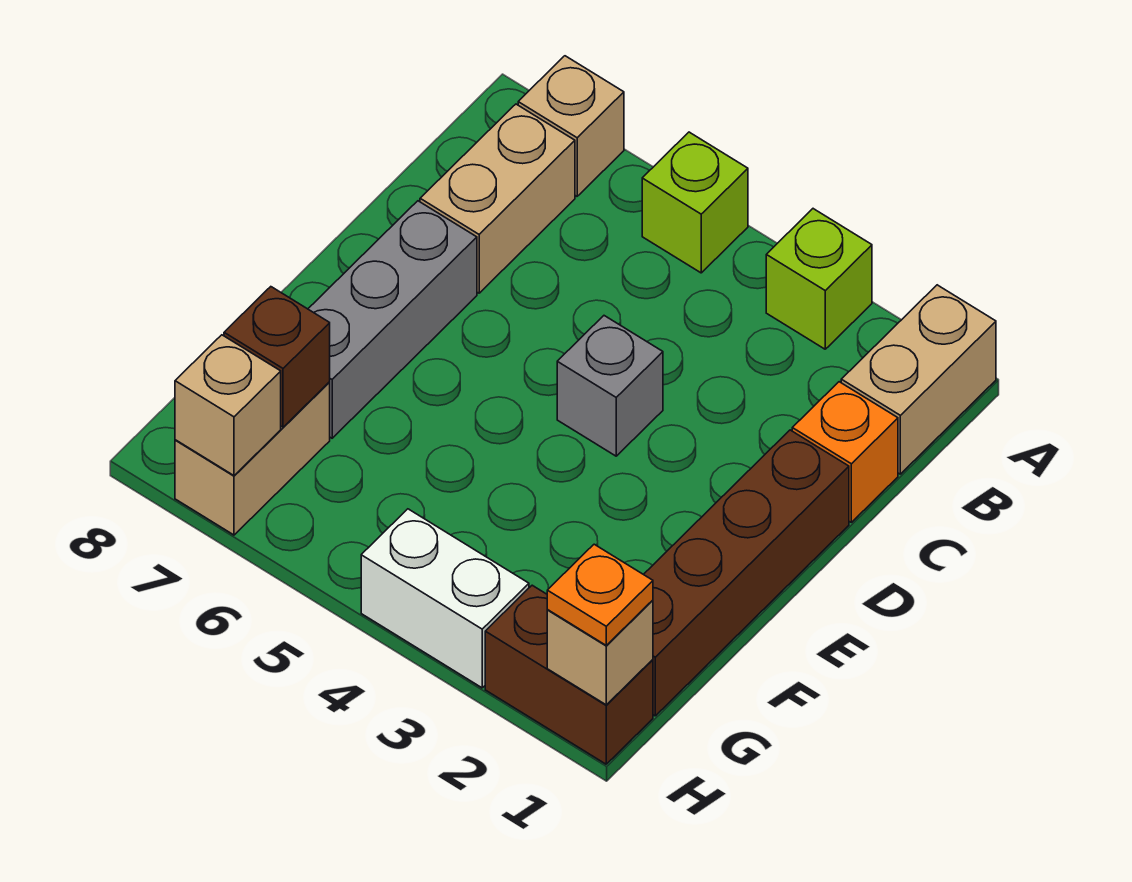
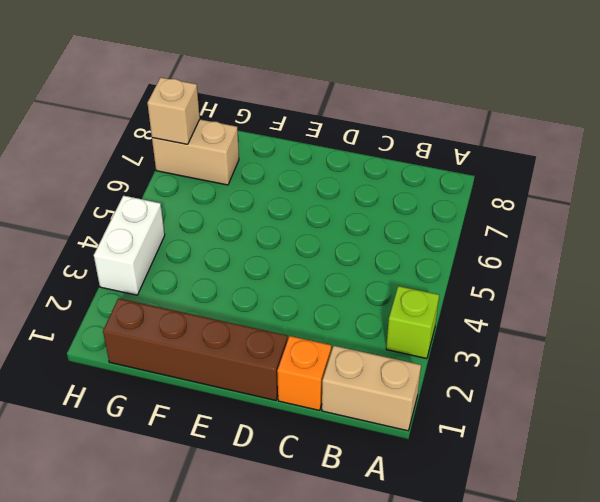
none -> lime 1x1 brick [642,132,748,273]
none -> tan 1x1 brick [518,56,624,196]
none -> tan 1x2 brick [420,104,575,293]

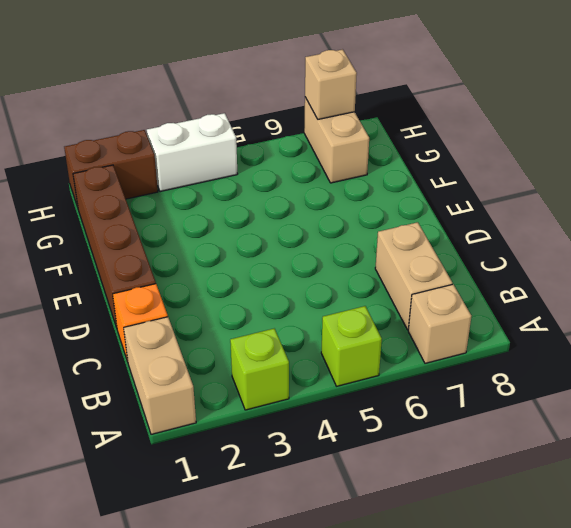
none -> grey 1x1 brick [557,316,663,456]
none -> grey 1x3 brick [308,201,477,438]
none -> brown 1x1 brick [224,287,330,427]

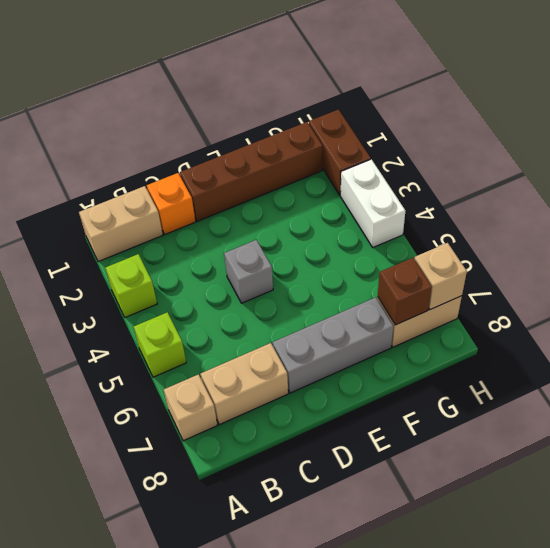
none -> tan 1x1 brick [547,600,653,705]
none -> orange 1x1 plate [547,544,653,645]

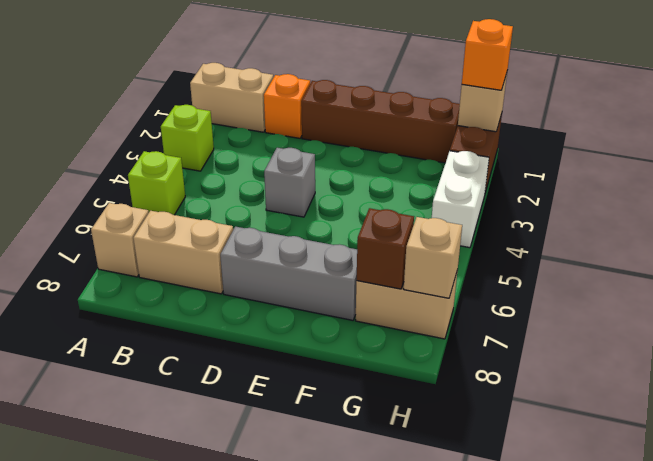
orange 1x1 brick [462,19,513,90] -> orange 1x1 plate [547,544,653,645]

